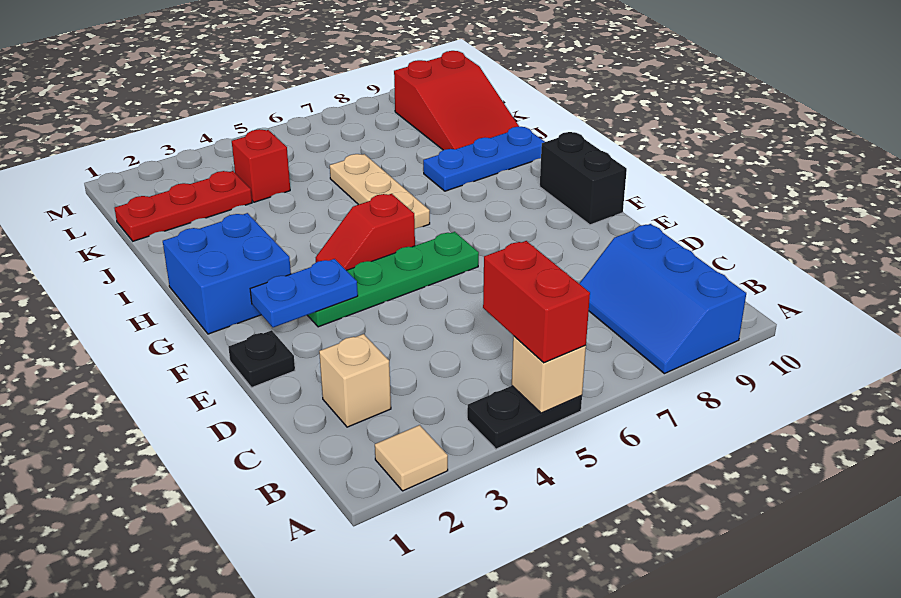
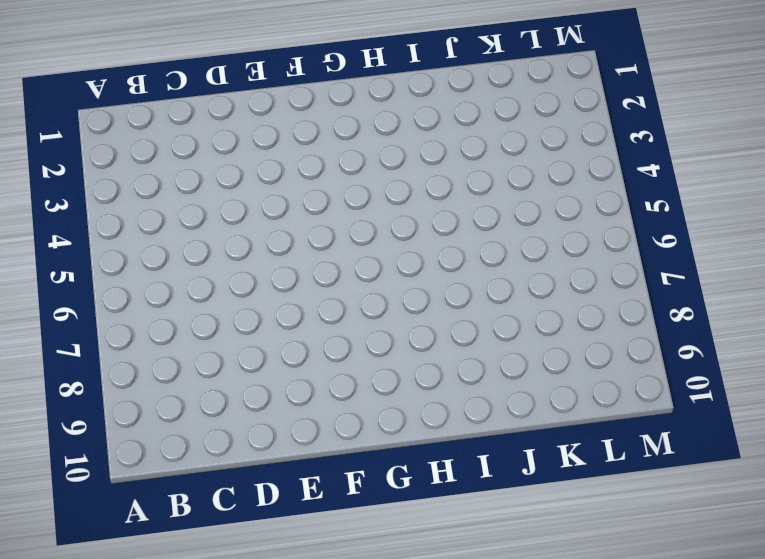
none -> tan 1x1 tile [375,425,448,491]
none -> black 1x2 plate [467,386,582,449]
none -> blue 2x3 slope [579,224,746,374]

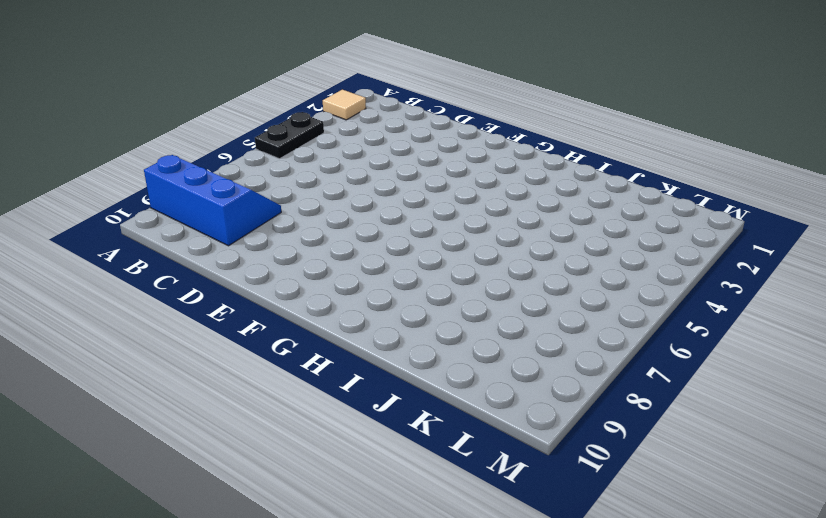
none -> tan 1x1 brick [319,334,391,427]
none -> black 1x1 plate [228,330,295,388]
none -> green 1x4 plate [307,232,479,327]

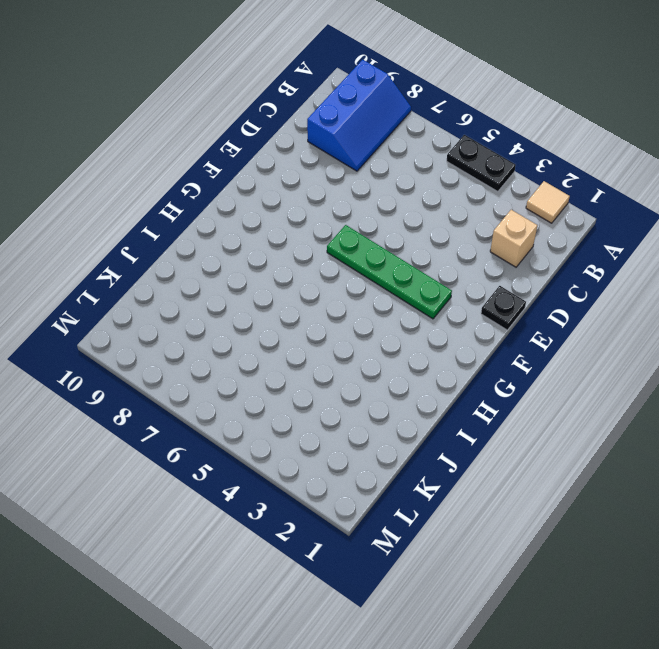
none -> black 1x2 brick [540,132,627,225]
none -> blue 2x2 brick [163,213,291,334]
none -> red 1x2 slope [316,194,415,270]

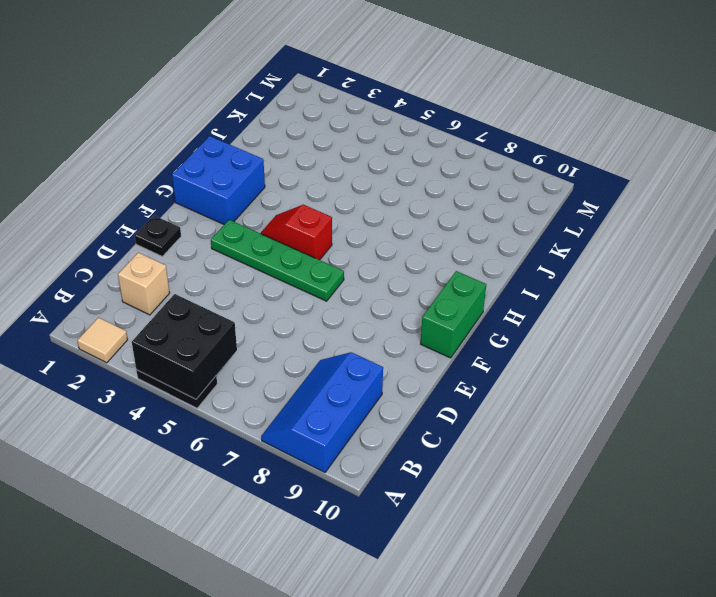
black 2x2 brick [132,294,237,399] -> tan 1x1 brick [512,336,586,413]
green 1x2 brick [421,271,486,358] -> black 1x2 brick [540,132,627,225]
none -> tan 1x3 plate [330,154,430,229]
none -> blue 1x3 plate [423,126,545,191]
none -> red 2x3 slope [394,51,519,150]

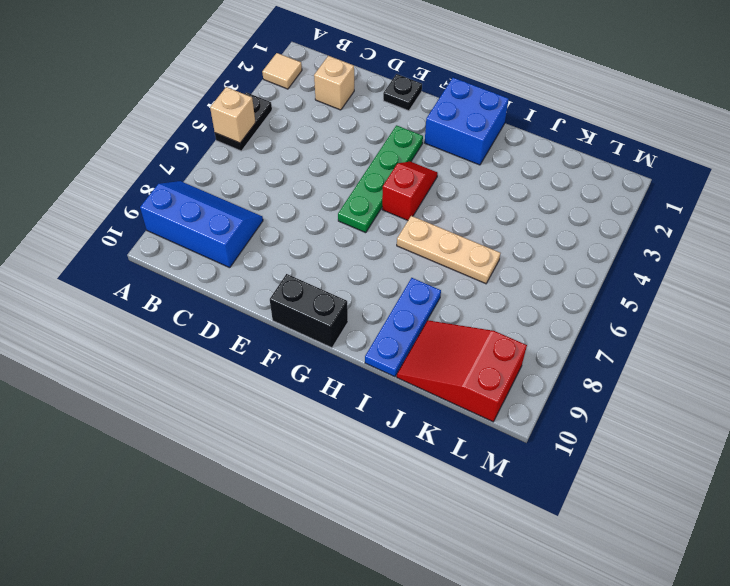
none -> red 1x3 plate [114,171,252,241]
none -> red 1x1 brick [232,129,290,202]
none -> blue 1x2 plate [250,259,358,327]

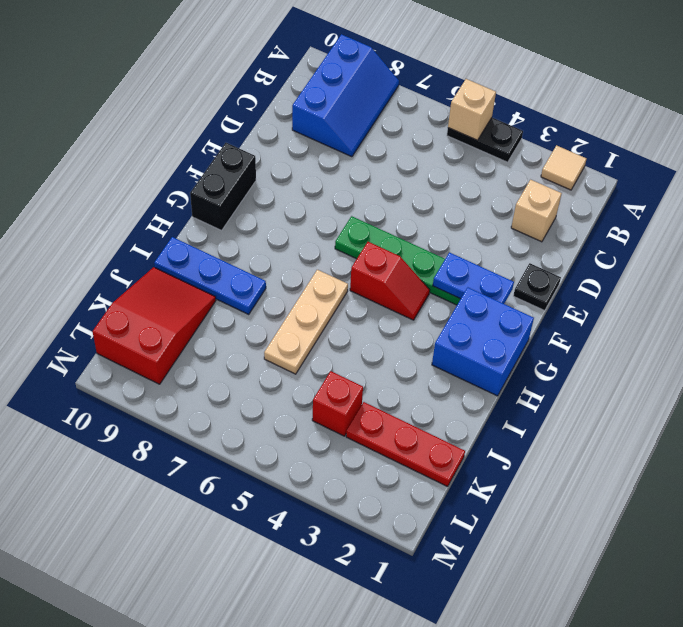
none -> red 1x2 brick [483,241,590,363]

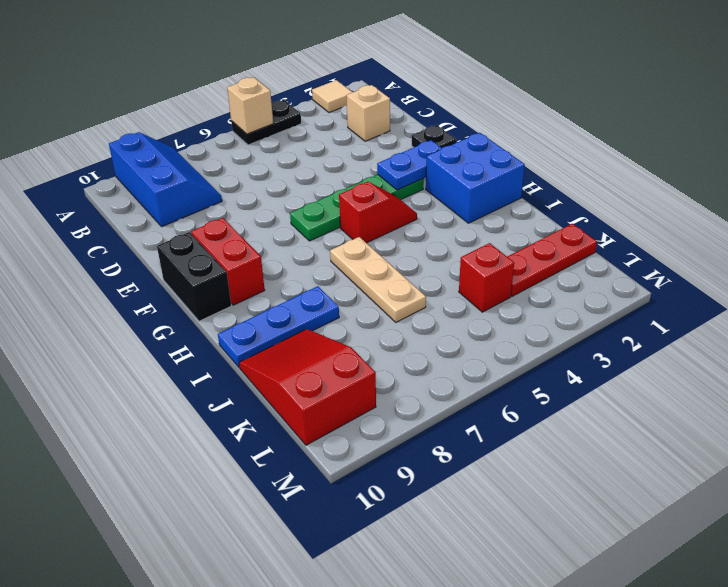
red 1x2 brick [191,218,265,305] -> red 1x2 brick moved to [483,241,590,363]

